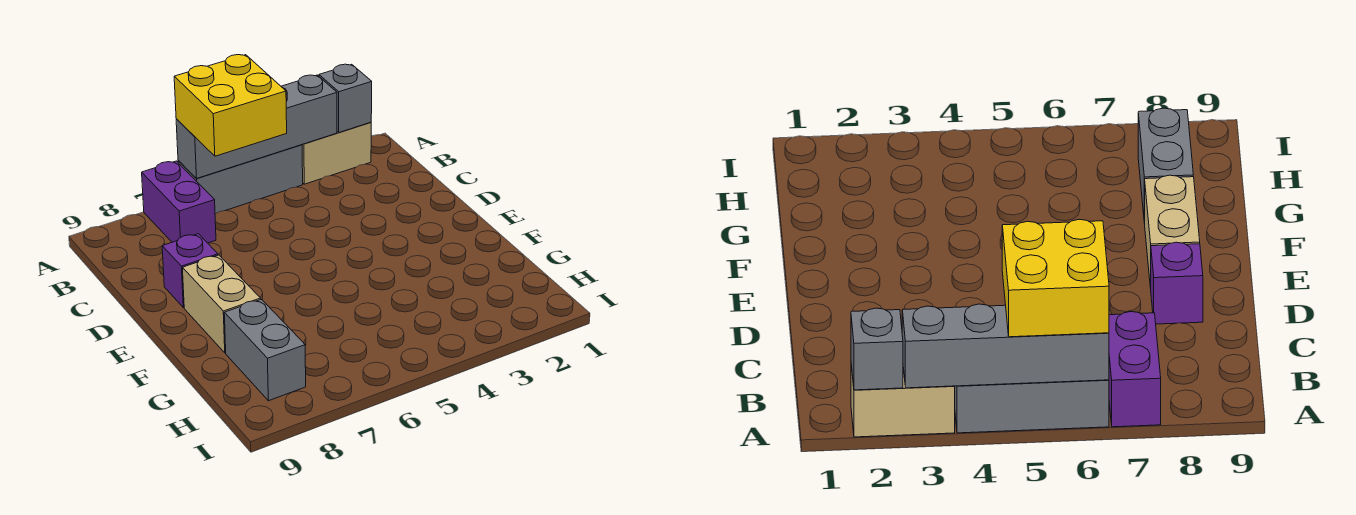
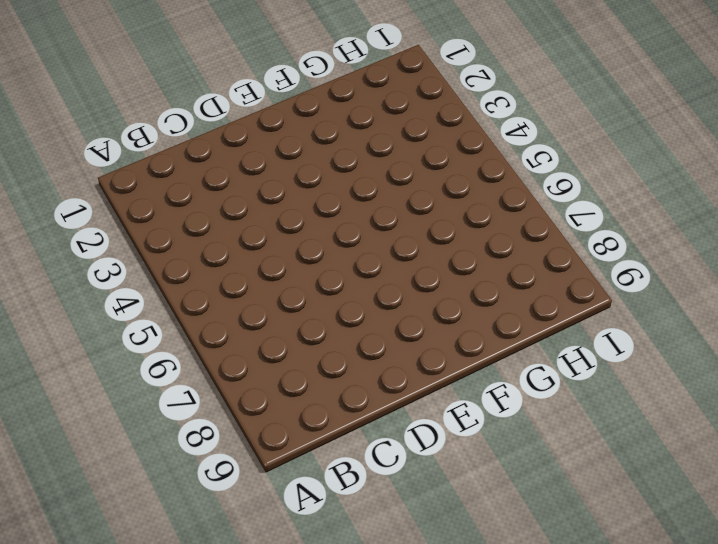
none -> tan 1x2 brick [302,123,371,184]
none -> grey 1x3 brick [178,145,303,214]

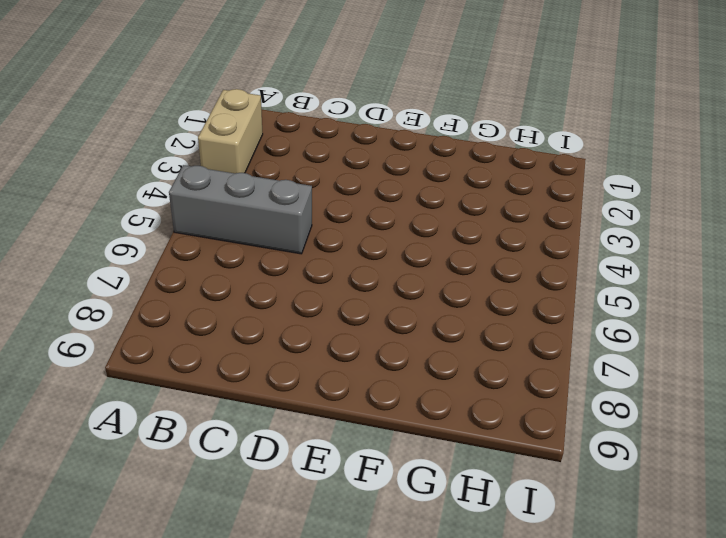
grey 1x3 brick [169,165,312,254] -> grey 1x3 brick turned to [178,145,303,214]
none -> purple 1x2 brick [142,161,216,243]
none -> purple 1x1 brick [162,234,218,308]

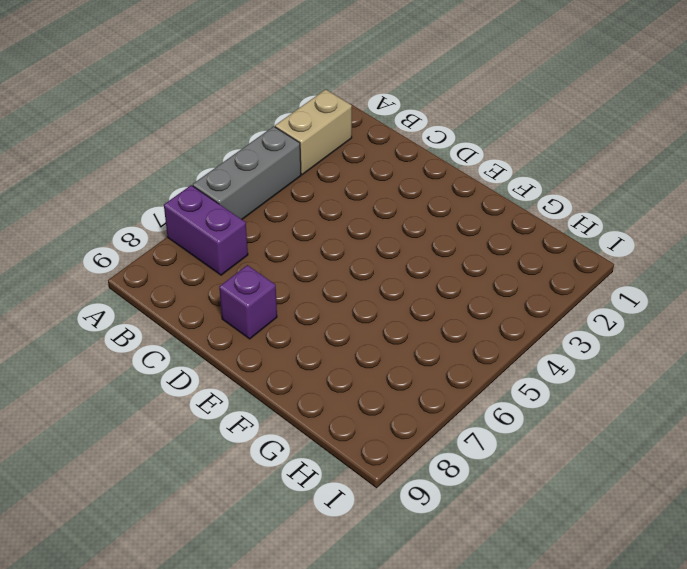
none -> tan 1x2 brick [182,255,261,353]
none -> grey 1x2 brick [224,299,306,401]

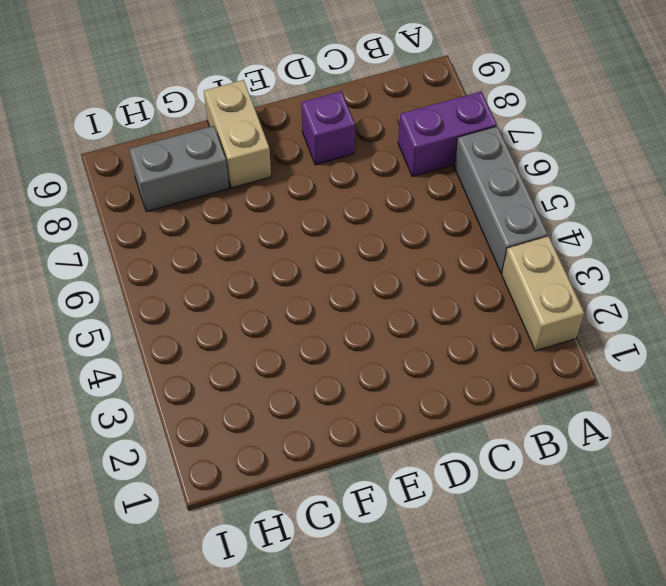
tan 1x2 brick [204,80,271,188] -> tan 1x2 brick turned to [182,255,261,353]
none -> grey 1x1 brick [319,64,372,133]
none -> grey 1x4 brick [176,75,337,179]

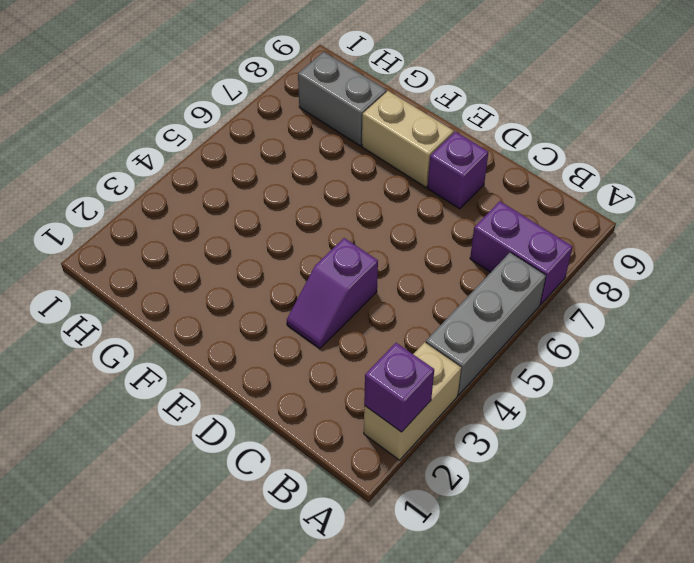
purple 1x1 brick [364,343,434,432] -> grey 1x1 brick [319,64,372,133]
purple 1x2 slope [287,238,378,348] -> none
none -> grey 1x4 brick [176,75,337,179]
none -> yellow 2x2 brick [174,55,287,156]

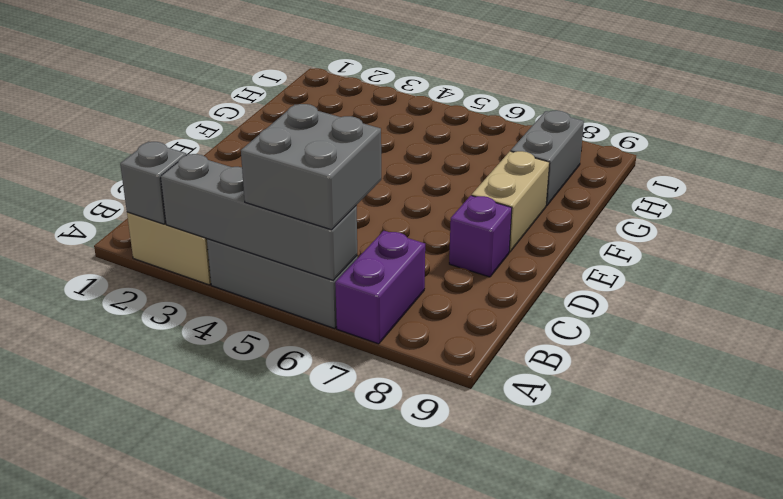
grey 2x2 brick [241,104,381,230] -> yellow 2x2 brick [174,55,287,156]

